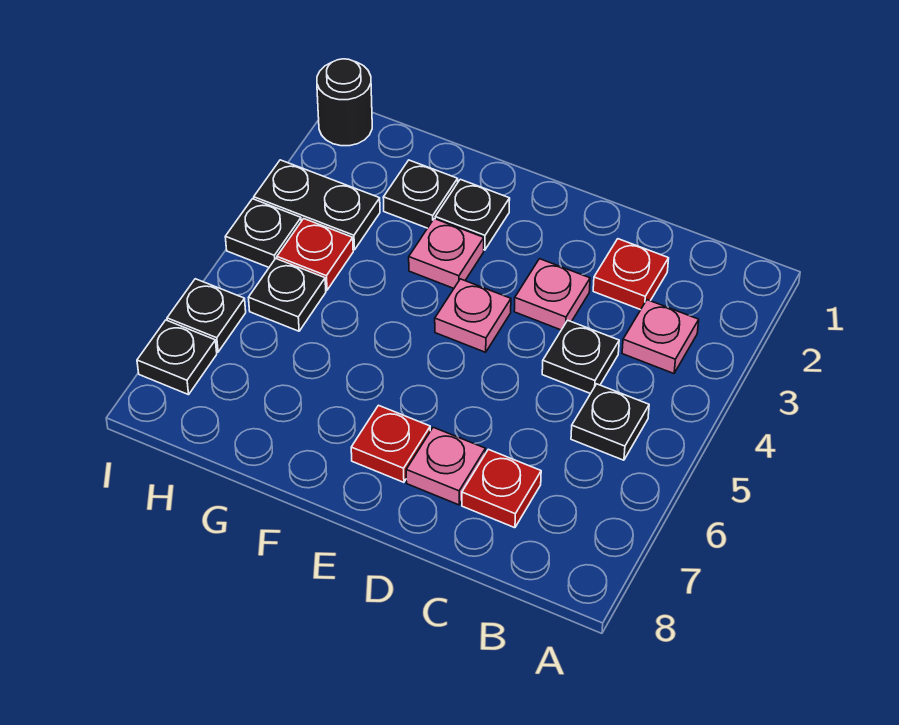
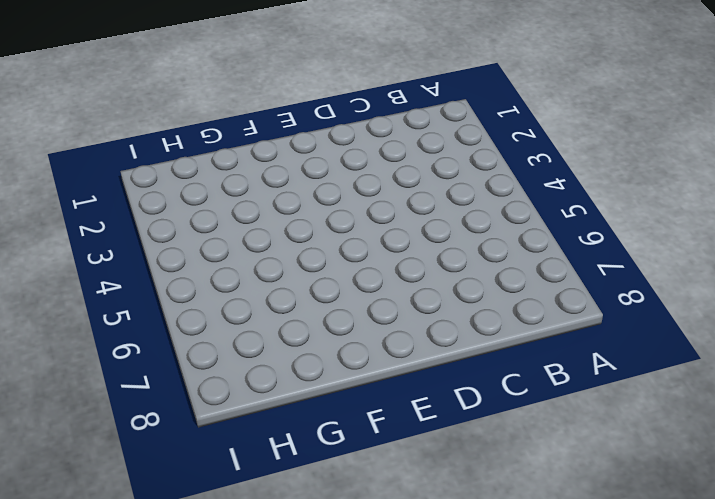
none -> pink 1x1 plate [622,300,699,374]
none -> black 1x1 plate [571,384,649,460]
none -> red 1x1 plate [593,239,669,310]

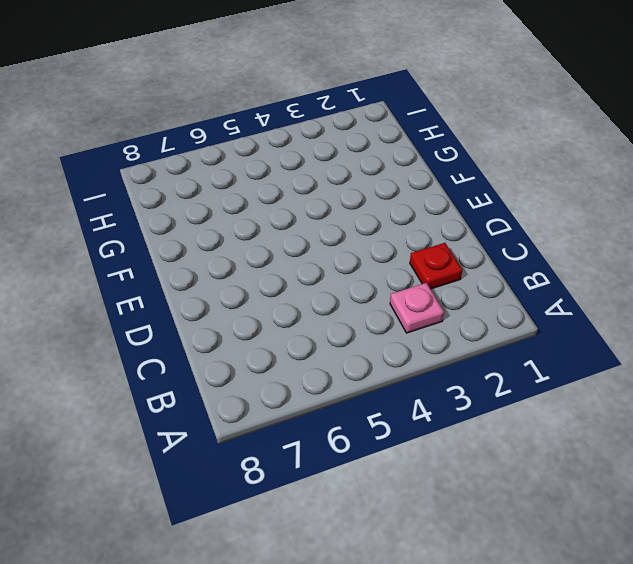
none -> black 1x1 plate [571,384,649,460]
none -> black 1x1 plate [542,320,619,394]
none -> red 1x1 plate [462,449,541,528]

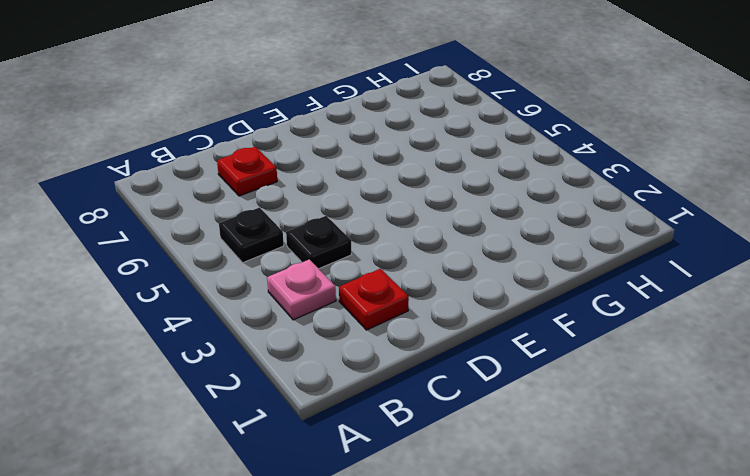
none -> pink 1x1 plate [514,259,590,330]
none -> pink 1x1 plate [406,427,485,505]
none -> pink 1x1 plate [435,279,511,352]

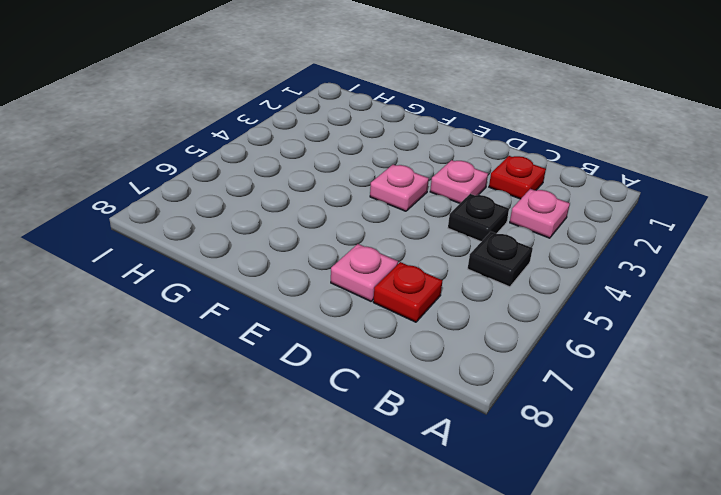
none -> red 1x1 plate [351,405,430,482]
none -> black 1x1 plate [435,179,510,250]
none -> pink 1x1 plate [409,219,484,288]

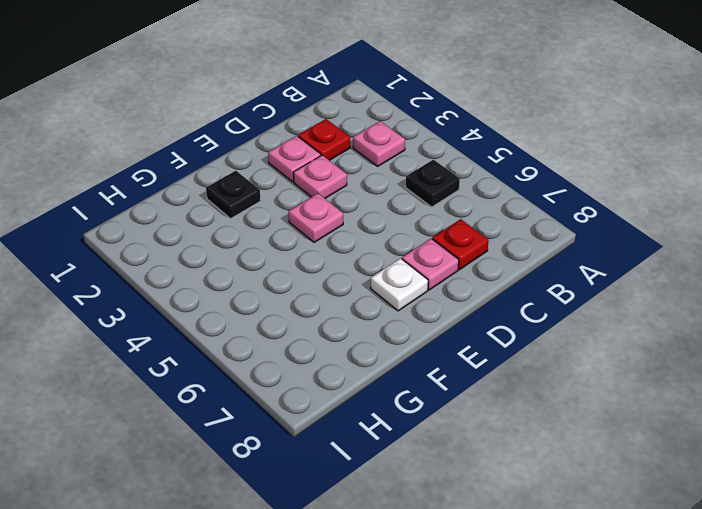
pink 1x1 plate [268,136,321,182] -> pink 1x1 plate moved to [409,219,484,288]
white 1x1 plate [371,258,428,311] -> red 1x1 plate [351,405,430,482]
none -> black 1x1 plate [542,320,619,394]
none -> black 1x1 plate [383,160,458,228]
none -> black 1x2 plate [254,160,380,250]

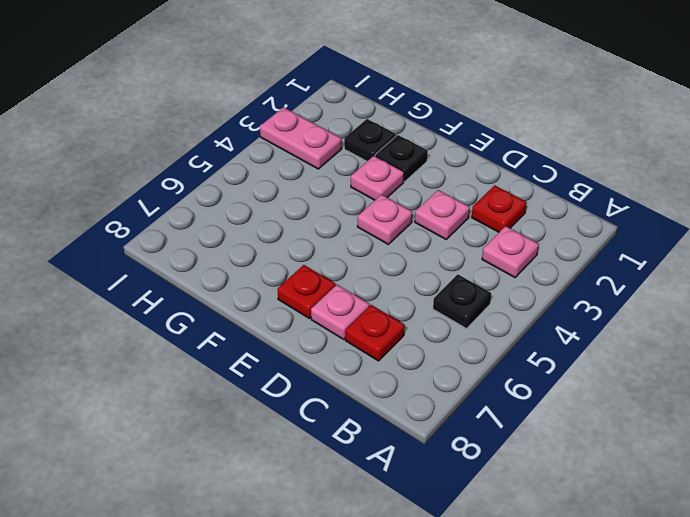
pink 1x2 plate [260,107,342,169] -> black 1x2 plate [254,160,380,250]
none -> black 1x1 plate [542,320,619,394]
none -> red 1x1 plate [277,219,353,290]
none -> black 1x1 plate [248,259,326,331]

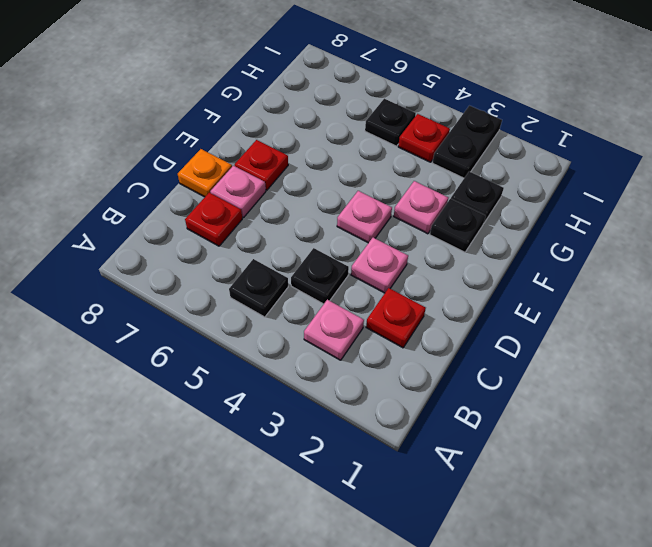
orange 1x1 plate [178,149,232,197] -> none
none -> black 1x1 round brick [317,59,372,146]
none -> black 1x1 plate [225,199,301,267]
none -> black 1x1 plate [167,279,246,352]

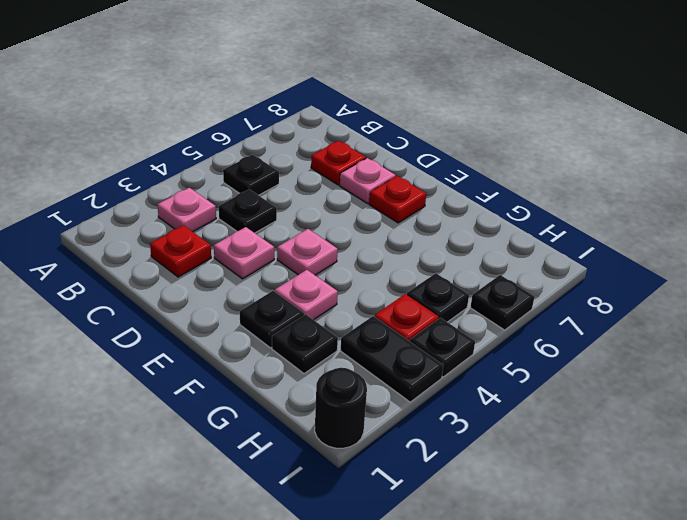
none -> black 1x1 plate [137,320,217,395]

